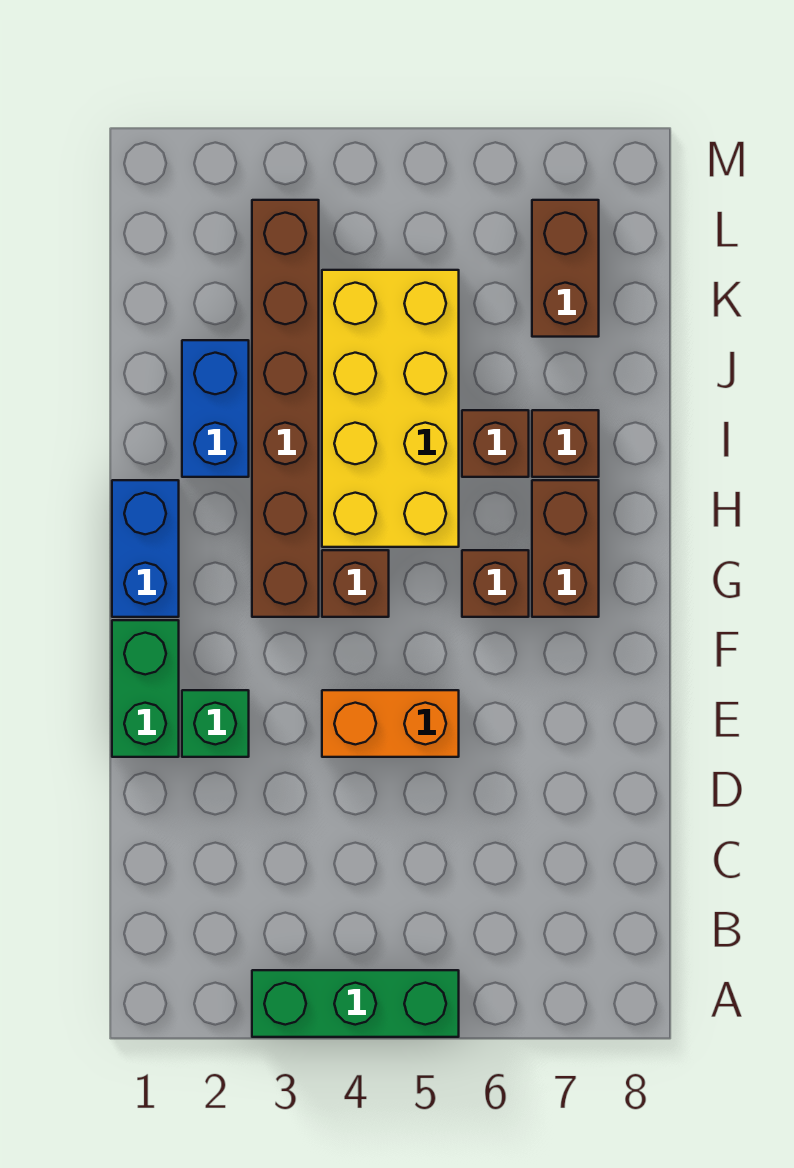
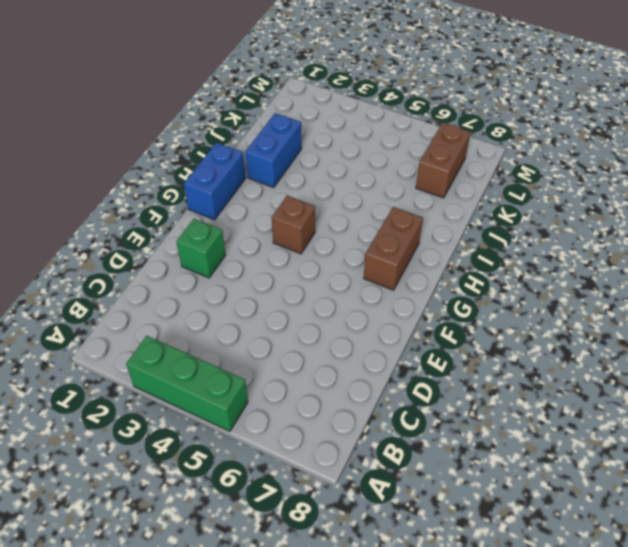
none -> green 1x2 brick [112,620,179,757]
none -> orange 1x2 brick [322,690,459,757]
none -> brown 1x6 brick [252,200,319,617]

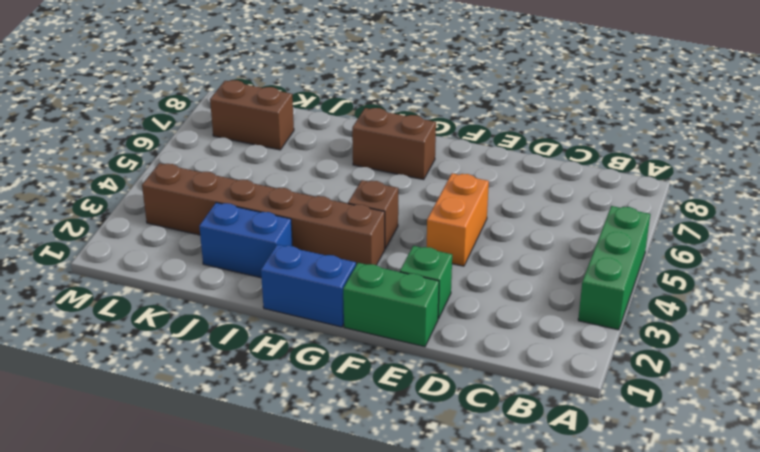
none -> brown 1x1 brick [462,550,529,617]
none -> yellow 2x4 brick [322,270,459,547]
none -> brown 1x1 brick [462,410,529,477]

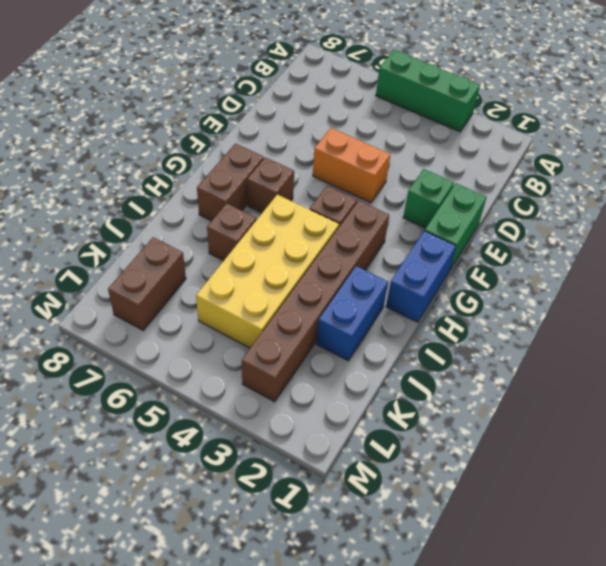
none -> brown 1x1 brick [532,410,599,477]

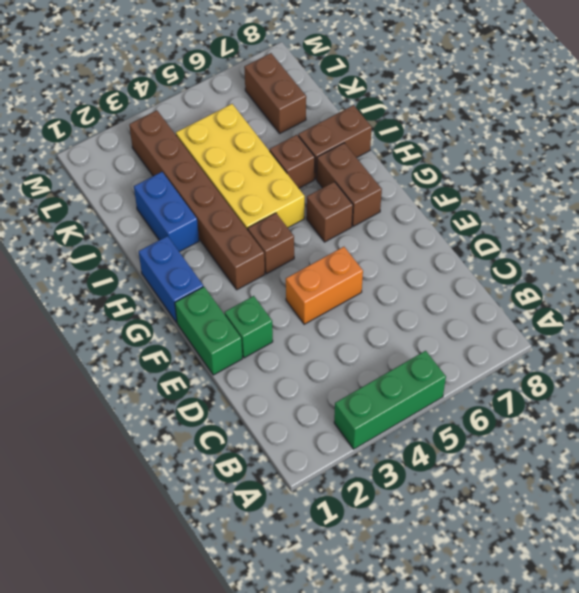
brown 1x2 brick [298,105,372,179] -> brown 1x1 brick [532,410,599,477]

